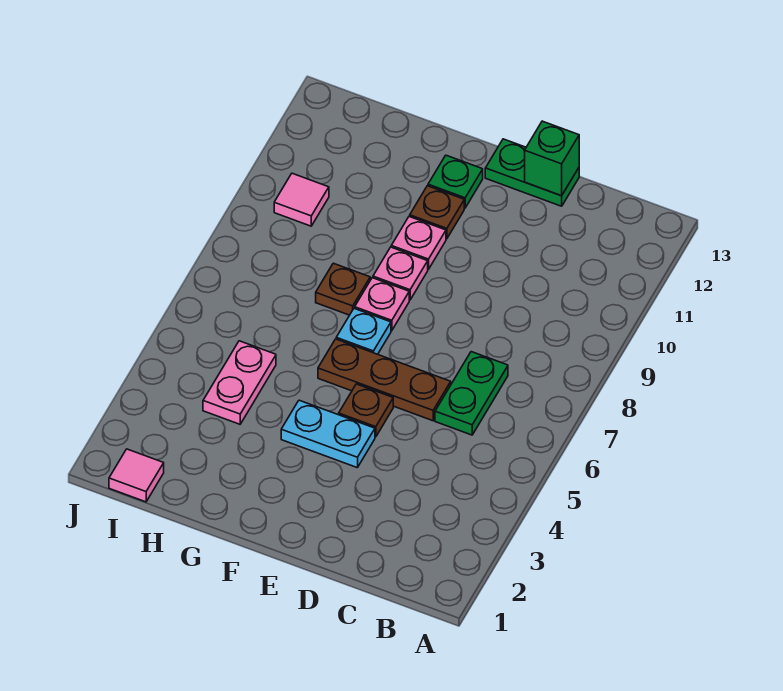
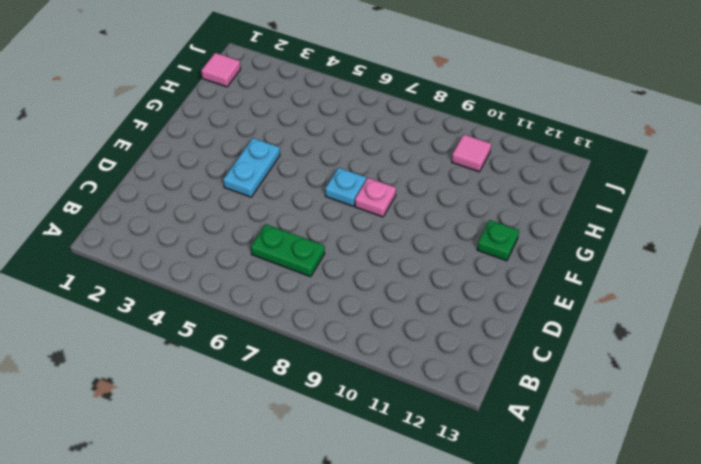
none -> brown 1x3 plate [318,339,451,421]
none -> green 1x2 plate [485,139,579,206]
none -> brown 1x1 plate [339,384,393,437]

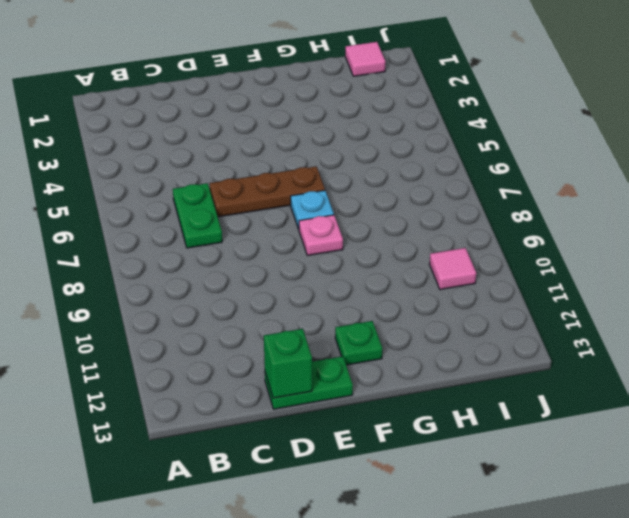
none -> cyan 1x2 plate [281,400,375,468]
none -> brown 1x1 plate [339,384,393,437]
none -> pink 1x1 plate [373,247,428,300]

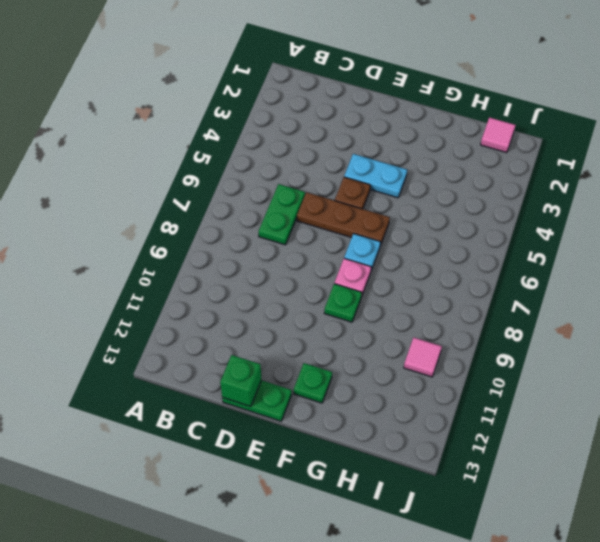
green 1x1 plate [324,284,362,322] -> pink 1x1 plate [373,247,428,300]
none -> pink 1x1 plate [391,216,446,269]
none -> brown 1x1 plate [410,186,464,239]
none -> brown 1x1 plate [316,263,370,315]

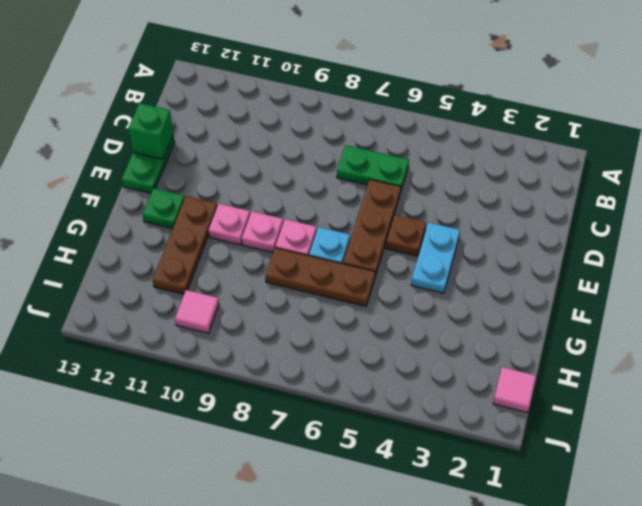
brown 1x3 plate [153,196,217,294] -> brown 1x1 plate [410,186,464,239]
brown 1x3 plate [265,248,375,306] -> brown 1x1 plate [316,263,370,315]
none -> pink 1x2 plate [203,341,276,424]

